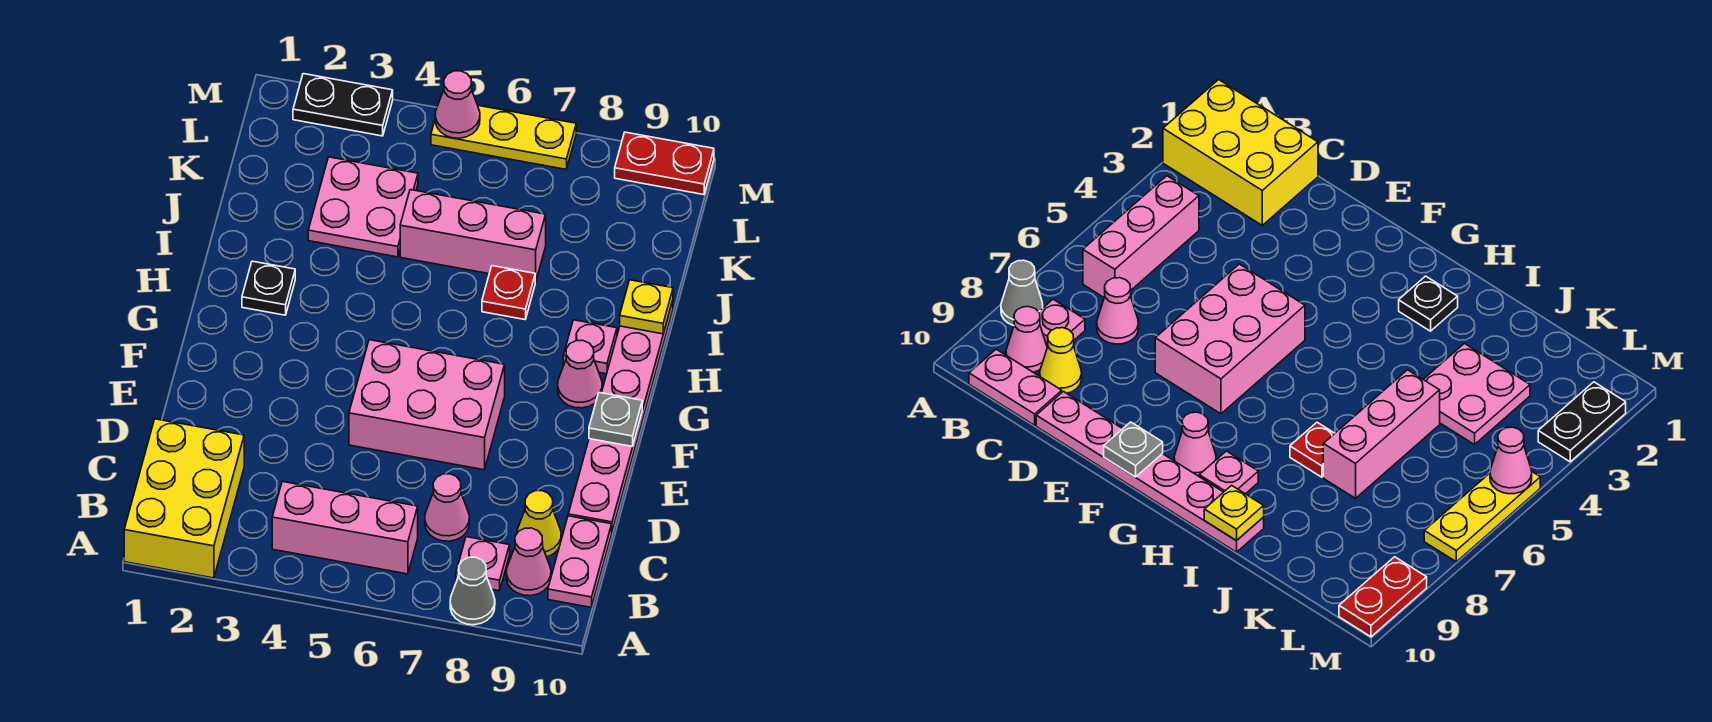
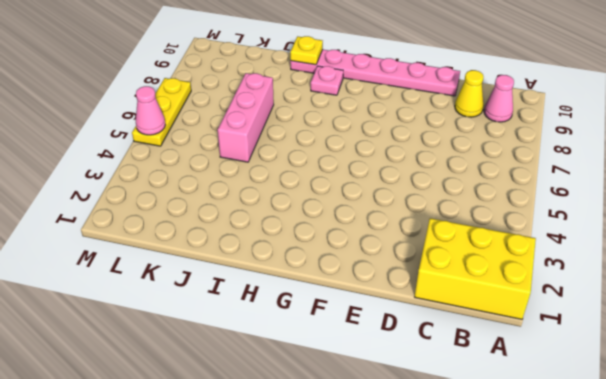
none -> grey 1x1 cone [450,557,495,625]
none -> pink 1x3 brick [272,481,418,574]
none -> pink 1x1 plate [456,537,510,591]

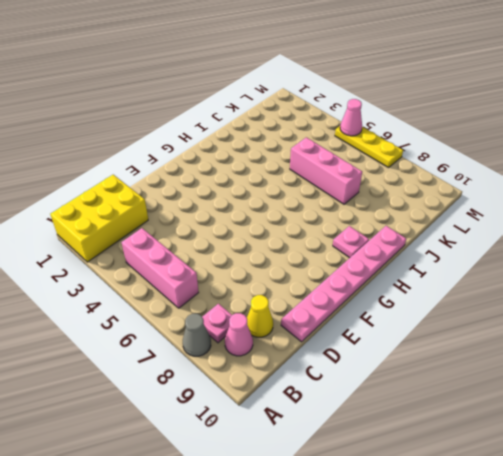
none -> pink 1x2 plate [548,516,612,607]
none -> pink 1x1 cone [425,474,469,541]
none -> pink 2x3 brick [349,340,505,470]

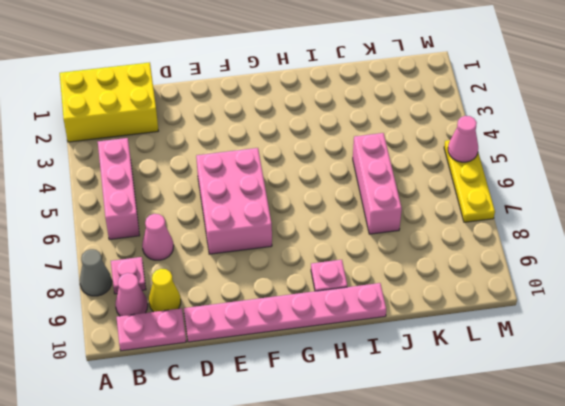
none -> pink 1x1 cone [558,340,602,408]
none -> black 1x1 plate [242,261,295,315]
none -> red 1x1 plate [482,266,535,320]

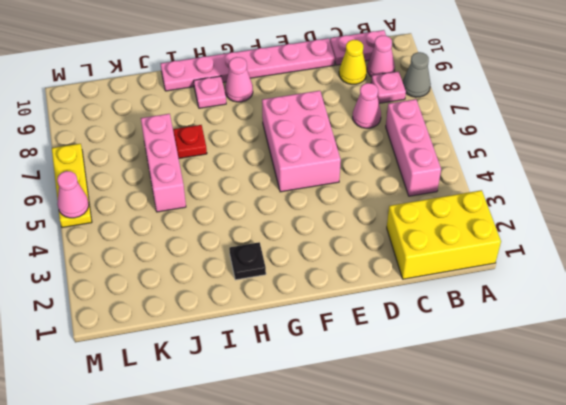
none -> pink 2x2 plate [308,157,418,257]
none -> black 1x2 plate [293,74,393,136]
none -> red 1x2 plate [615,132,714,195]

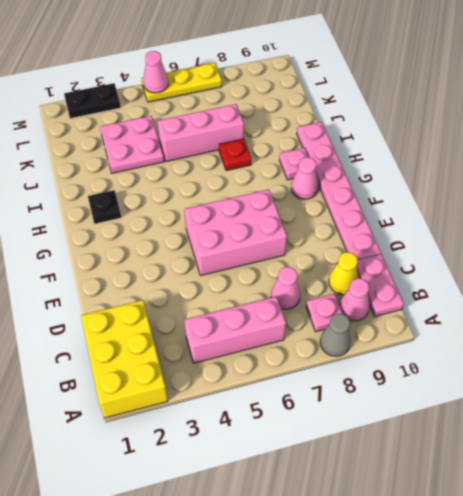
none -> red 1x2 plate [615,132,714,195]
none -> grey 1x1 plate [589,393,642,447]
none -> yellow 1x1 plate [620,280,673,334]

